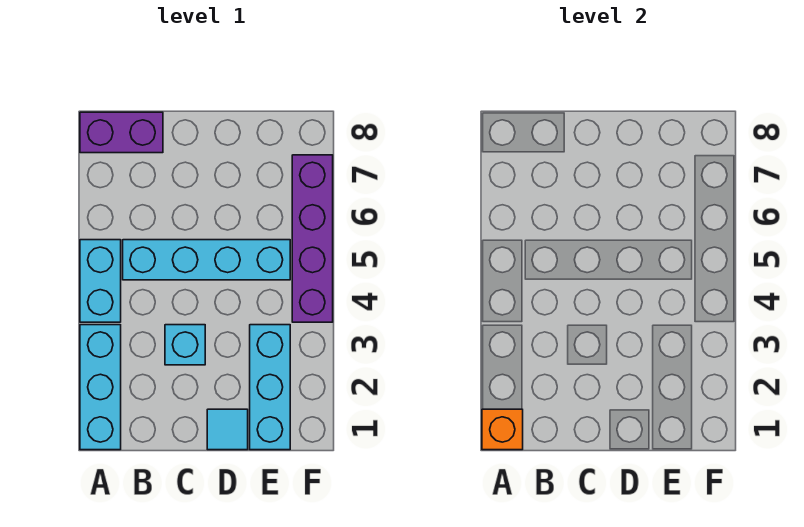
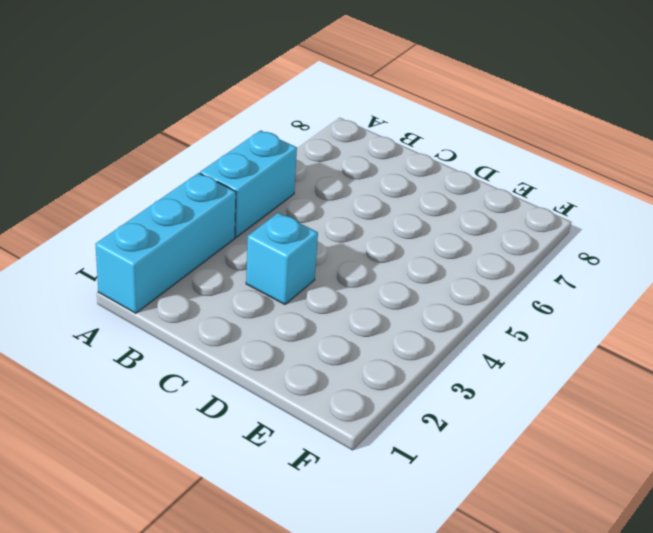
none -> purple 1x2 brick [80,112,163,153]
none -> cyan 1x4 brick [123,240,290,280]

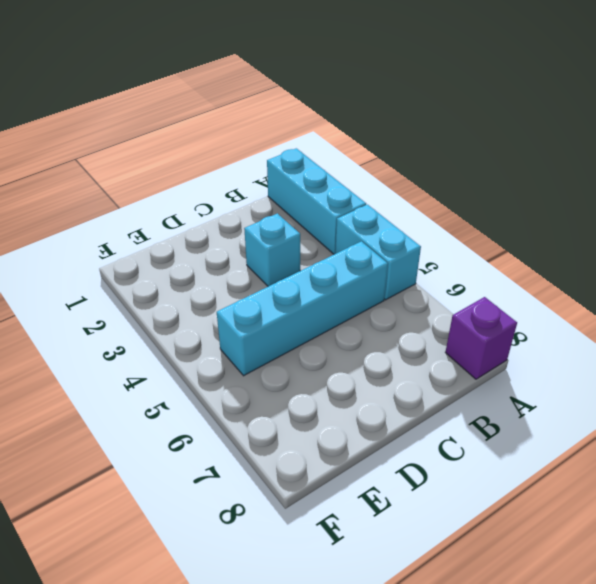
purple 1x1 brick [445,297,517,379] -> purple 1x2 brick [80,112,163,153]
none -> cyan 1x1 tile [207,409,248,450]
none -> cyan 1x3 brick [250,325,290,450]

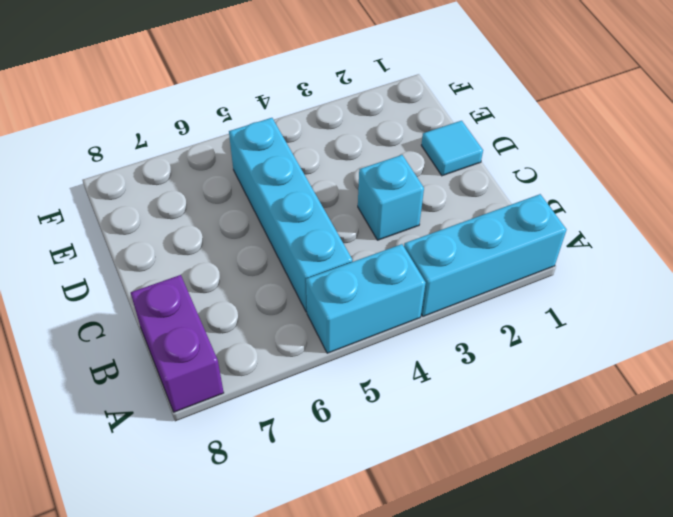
none -> cyan 1x3 brick [250,325,290,450]
none -> purple 1x4 brick [292,155,333,322]

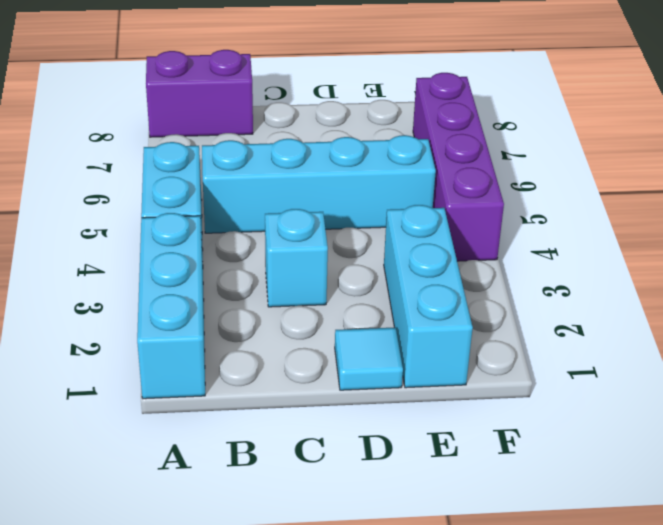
none -> orange 1x1 brick [482,409,523,450]

